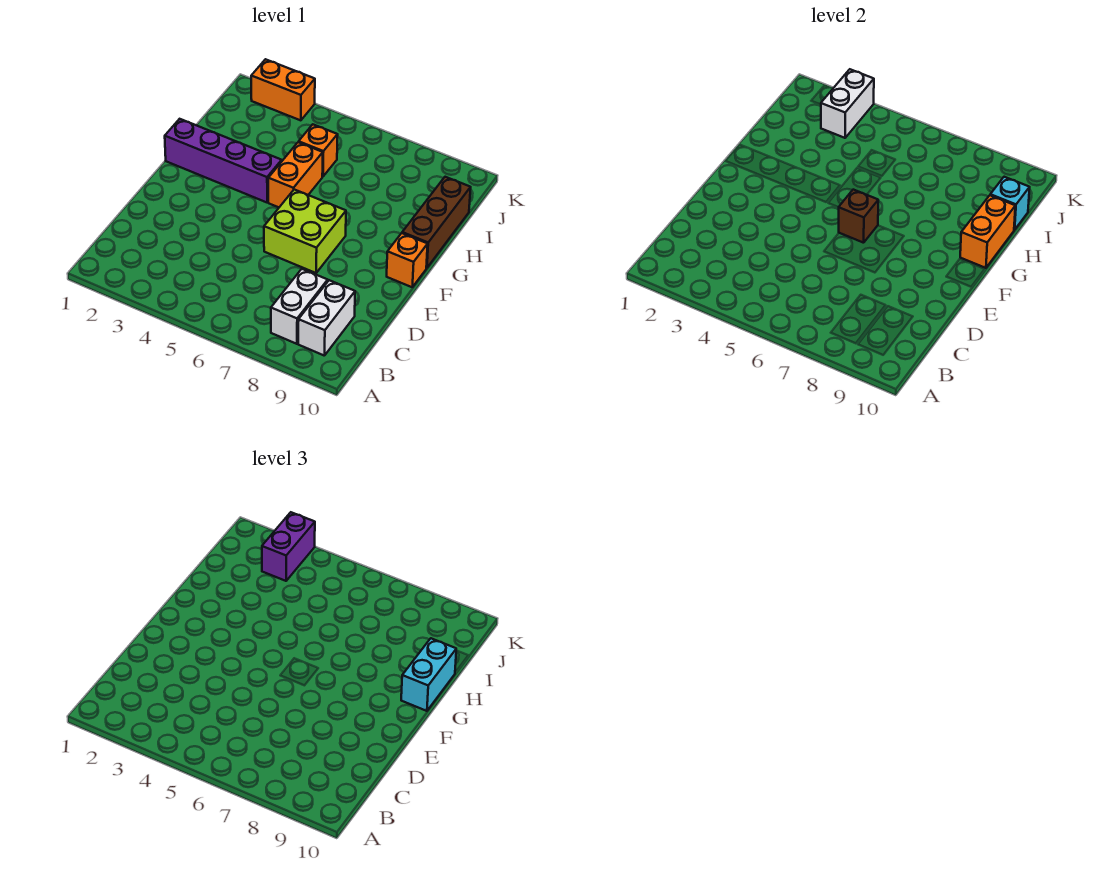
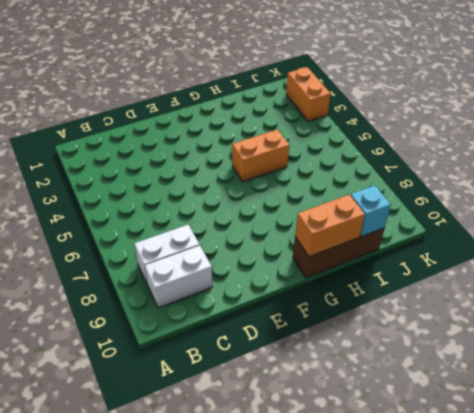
none -> lime 2x2 brick [264,190,346,273]
none -> orange 1x1 brick [387,233,428,287]
none -> purple 1x4 brick [165,119,282,202]

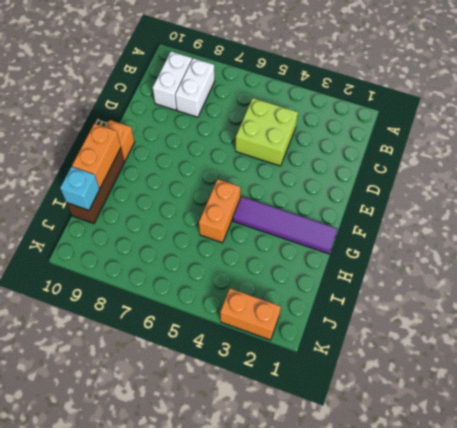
lime 2x2 brick [236,98,298,166] -> lime 2x2 brick moved to [264,190,346,273]
purple 1x4 tile [233,197,338,254] -> purple 1x4 brick [165,119,282,202]
none -> orange 1x1 brick [299,125,338,176]
none -> brown 1x1 brick [839,190,878,243]
none -> white 1x2 brick [821,69,874,138]

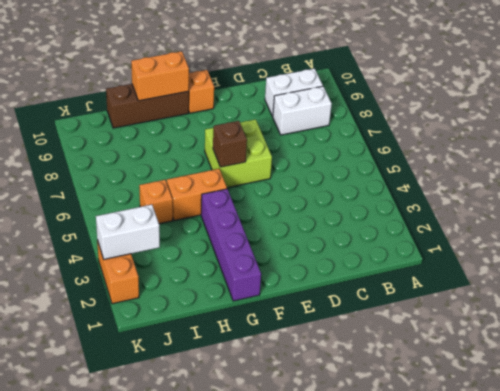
none -> cyan 1x1 brick [990,177,1030,230]
none -> cyan 1x2 brick [401,638,456,711]
none -> purple 1x2 brick [262,512,315,581]

